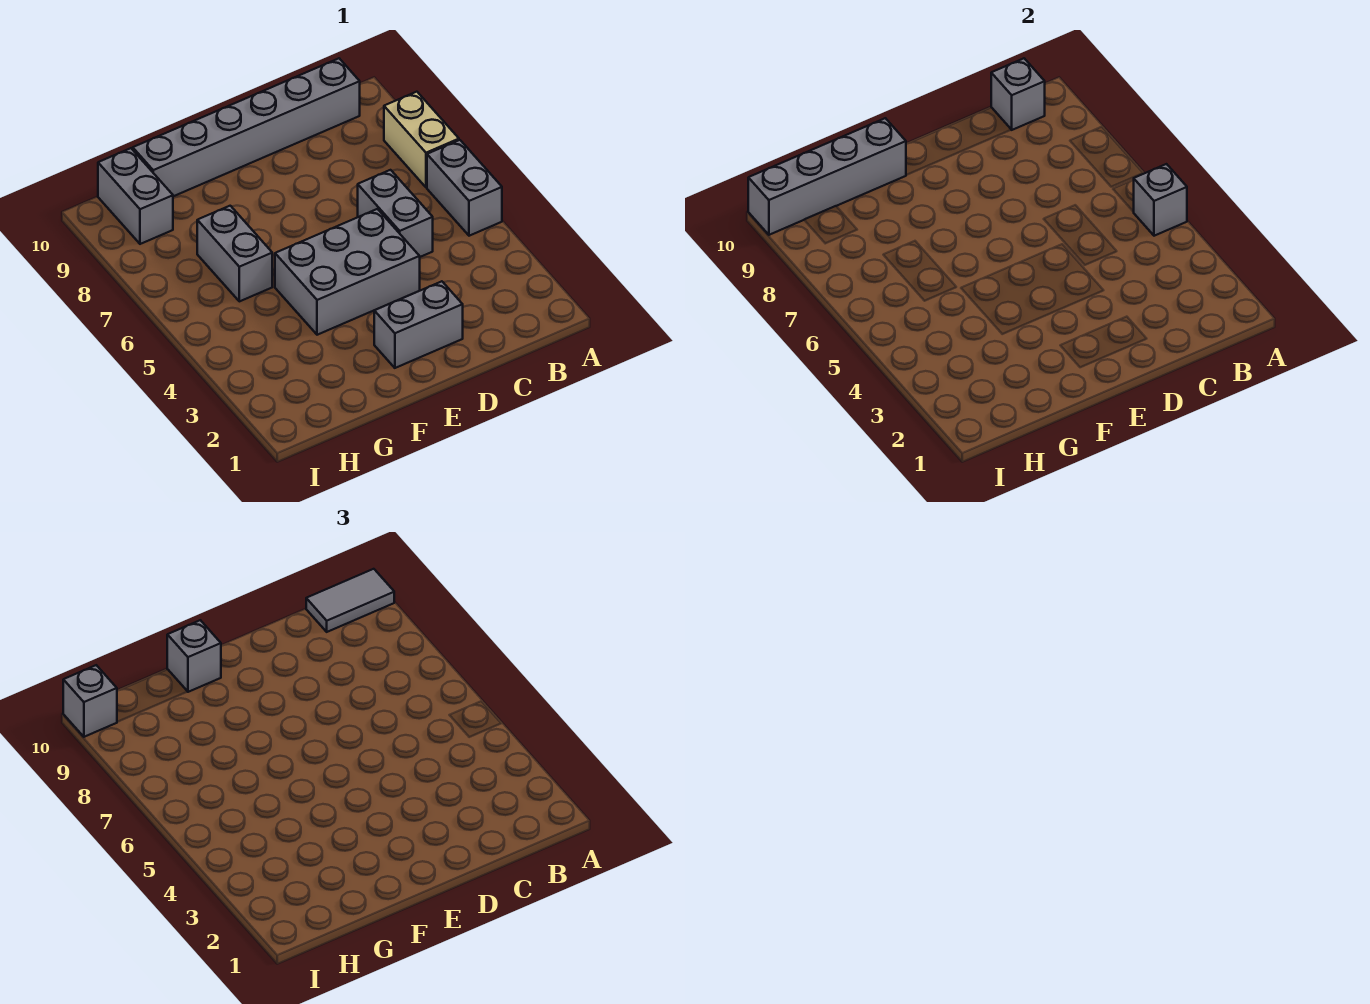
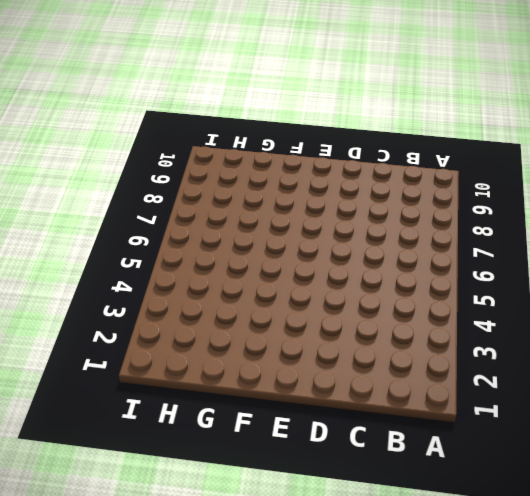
none -> grey 1x2 brick [427,140,502,236]
none -> tan 1x2 brick [384,92,459,187]
none -> grey 1x6 brick [133,58,360,196]

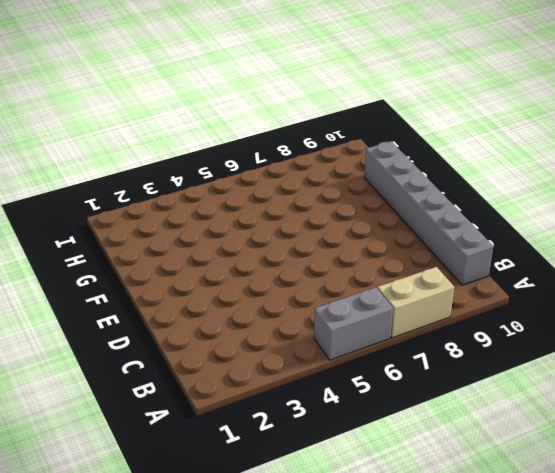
none -> grey 1x2 brick [358,170,433,257]
none -> grey 1x2 brick [374,281,463,368]
none -> grey 2x3 brick [275,209,420,335]

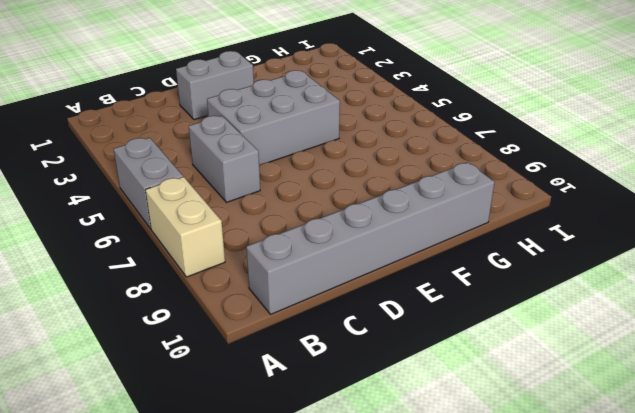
none -> grey 1x2 brick [197,206,272,301]
none -> grey 1x2 brick [98,148,173,244]
none -> grey 1x1 brick [1134,164,1187,236]

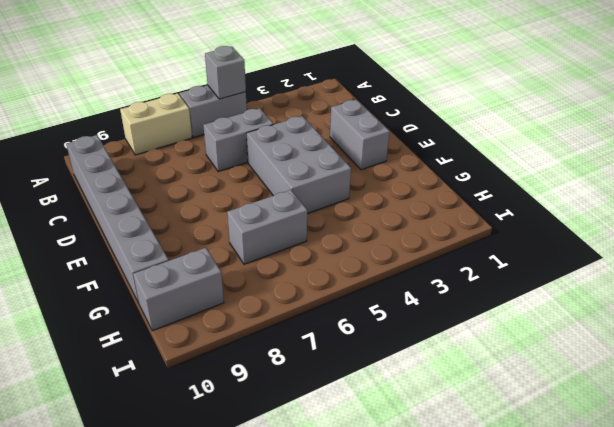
none -> grey 1x1 brick [991,58,1045,130]
none -> grey 1x4 brick [748,118,906,235]
none -> grey 1x2 tile [306,569,394,632]

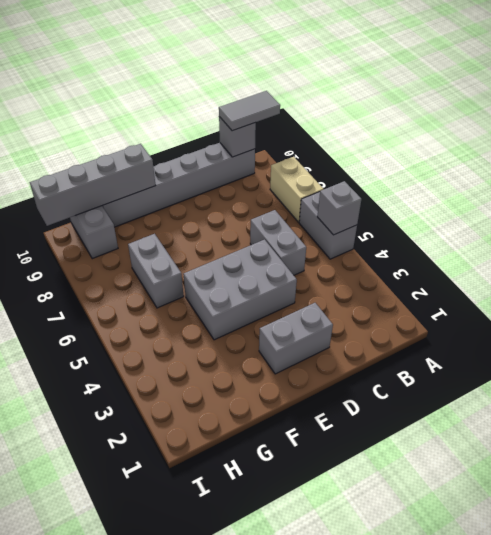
none -> grey 1x1 brick [167,620,221,692]
none -> grey 1x1 brick [63,665,117,737]

